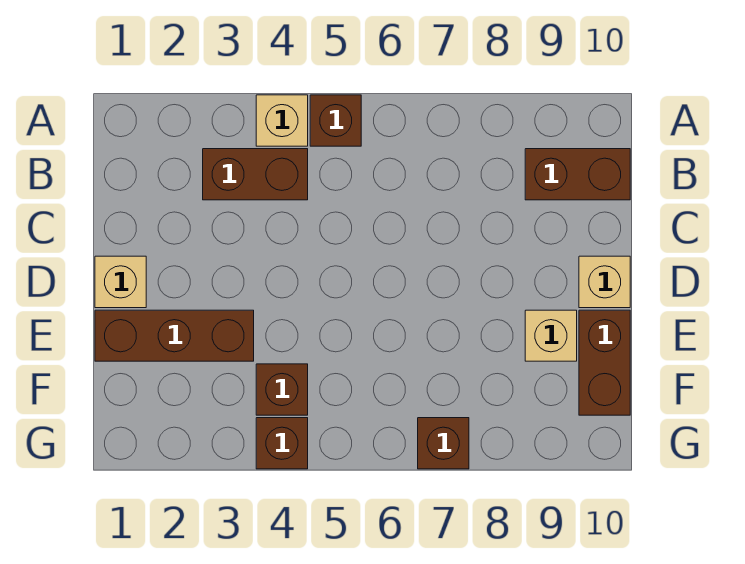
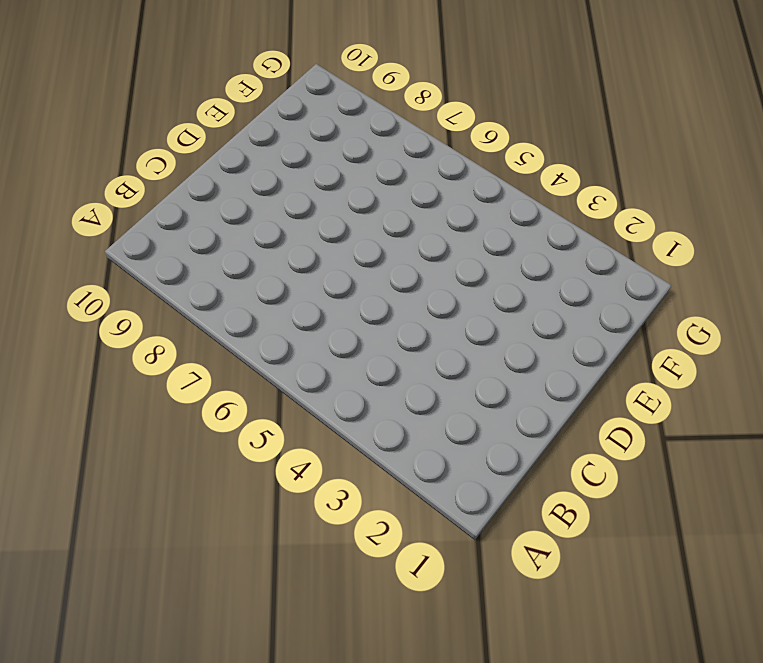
none -> tan 1x1 brick [256,95,308,146]
none -> brown 1x1 brick [310,95,361,146]
none -> brown 1x2 brick [203,149,308,200]

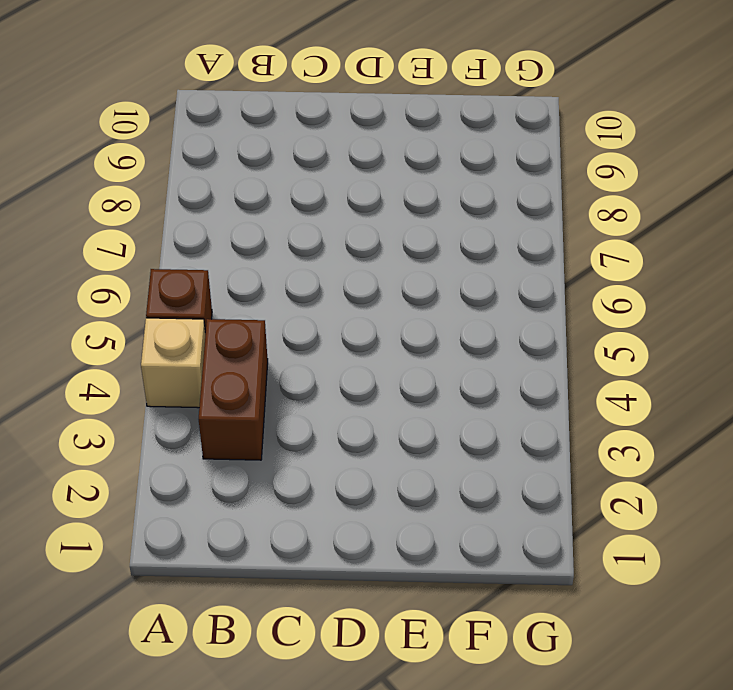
none -> brown 1x2 brick [525,149,630,200]
none -> tan 1x1 brick [95,256,146,308]
none -> tan 1x1 brick [579,256,630,308]

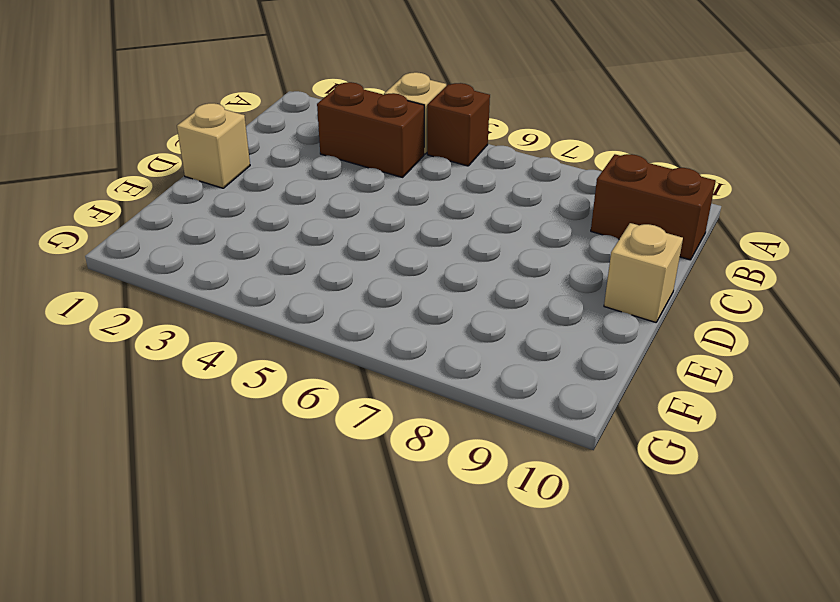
none -> brown 1x3 brick [95,310,254,361]
none -> tan 1x1 brick [525,310,577,361]
none -> brown 1x2 brick [579,310,630,415]

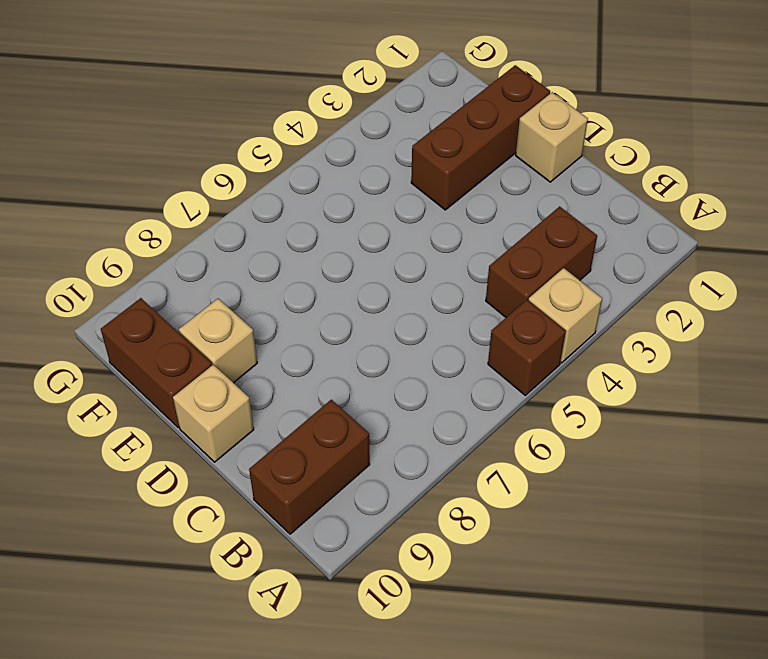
none -> brown 1x1 brick [256,364,308,415]
none -> brown 1x1 brick [256,418,308,469]
none -> brown 1x1 brick [418,418,469,469]

